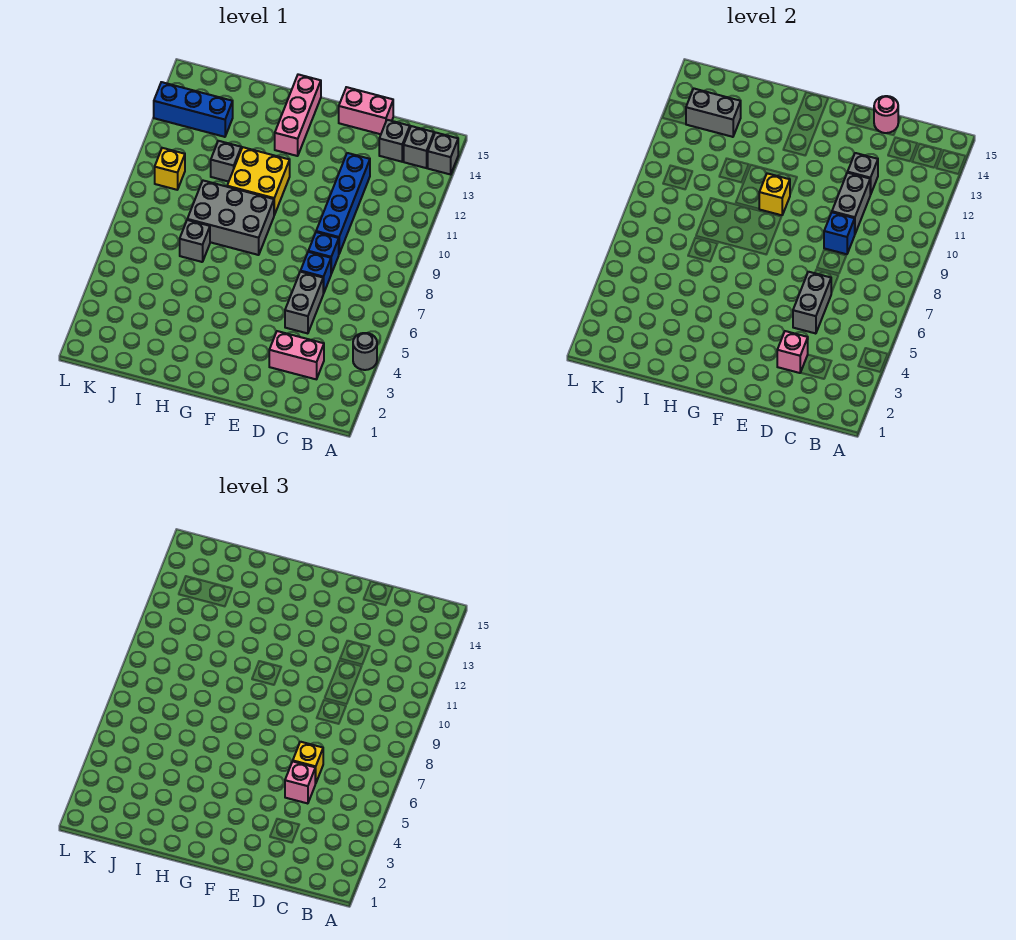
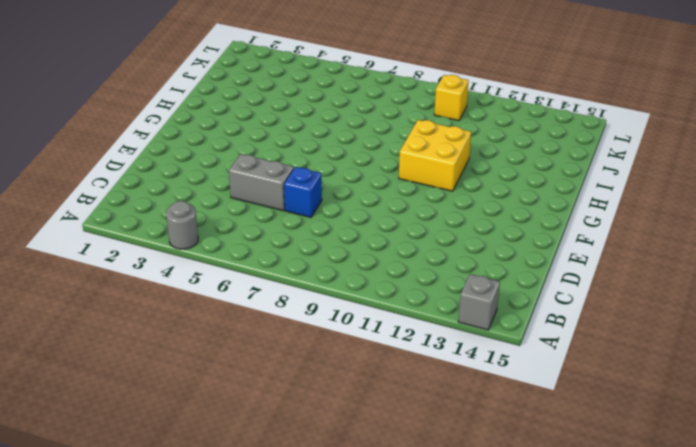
none -> grey 1x1 brick [404,126,434,168]
none -> pink 1x2 brick [269,331,324,379]
none -> grey 1x1 brick [379,120,410,162]

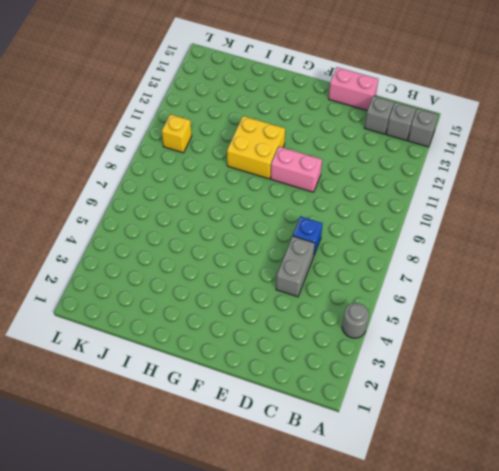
pink 1x2 brick [271,147,322,192] -> pink 1x2 brick moved to [269,331,324,379]
none -> blue 1x1 brick [308,232,339,274]
none -> blue 1x4 brick [316,153,370,253]
none -> grey 2x3 brick [187,181,274,255]

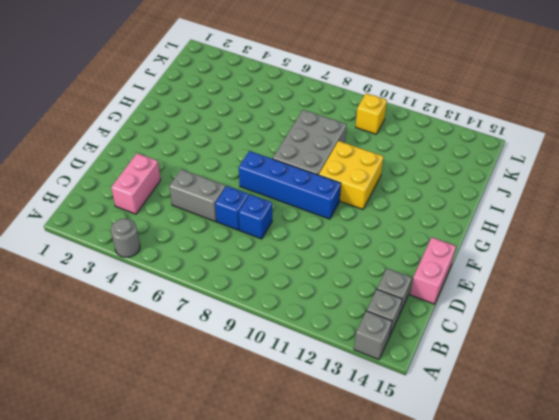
blue 1x4 brick [239,151,341,219] -> blue 1x4 brick moved to [316,153,370,253]
none -> pink 1x3 brick [275,74,321,156]
none -> grey 1x1 brick [180,220,210,262]
none -> grey 1x1 brick [211,141,241,182]

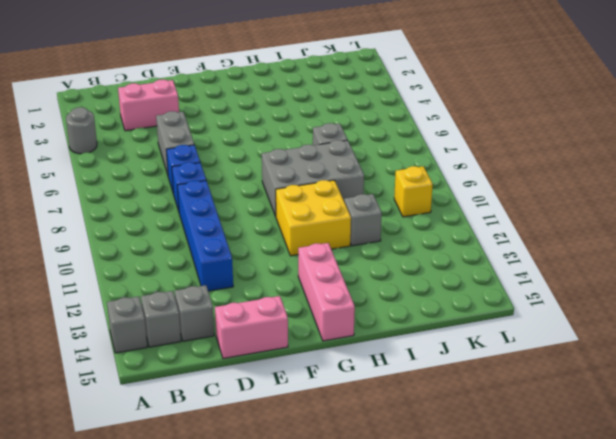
none -> blue 1x3 brick [154,82,233,137]
none -> pink 1x1 brick [777,331,808,373]
none -> grey 1x2 brick [793,272,831,334]

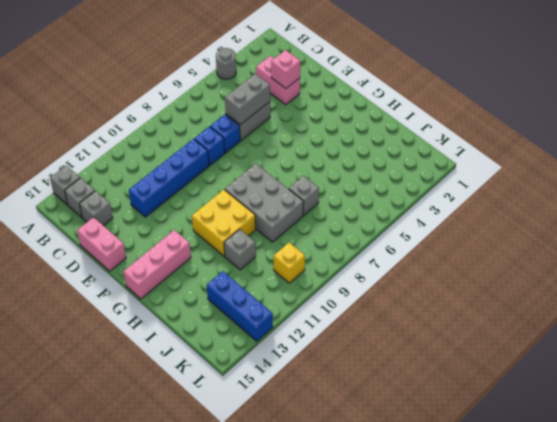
none -> blue 1x1 brick [824,212,855,254]
none -> grey 1x2 brick [832,173,870,233]
none -> grey 1x1 brick [848,153,878,195]

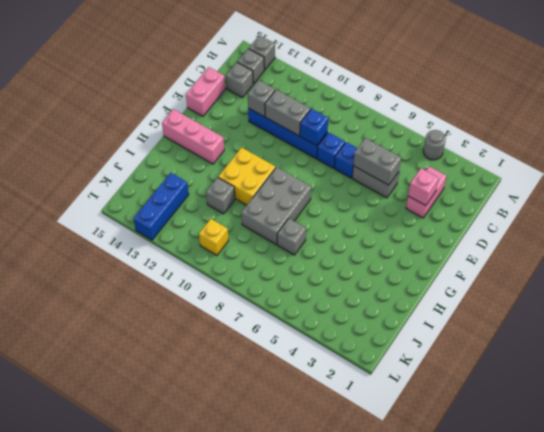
none -> pink 1x1 round brick [874,96,898,133]
none -> yellow 1x1 brick [759,173,790,215]
none -> grey 1x2 brick [686,89,741,137]

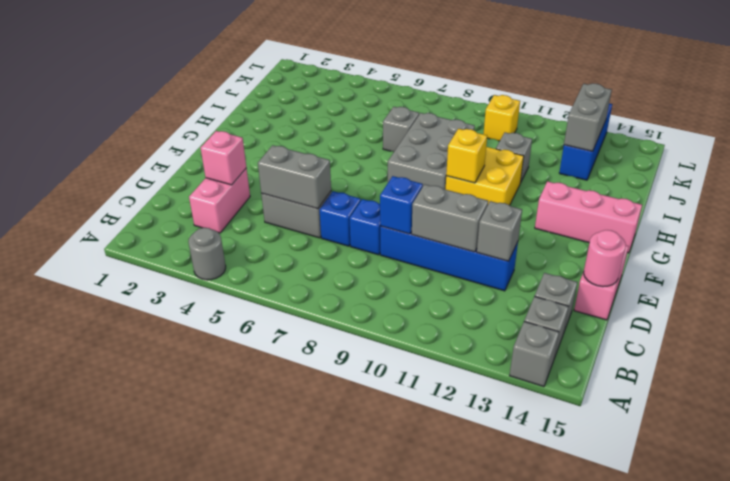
none -> pink 1x1 brick [285,761,316,804]
none -> yellow 1x1 brick [293,742,323,783]

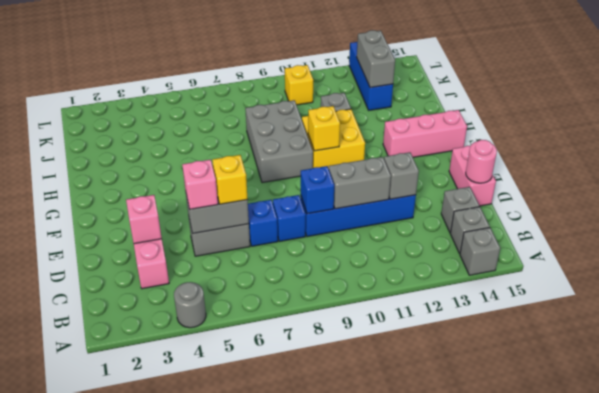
none -> grey 1x1 brick [180,220,210,262]

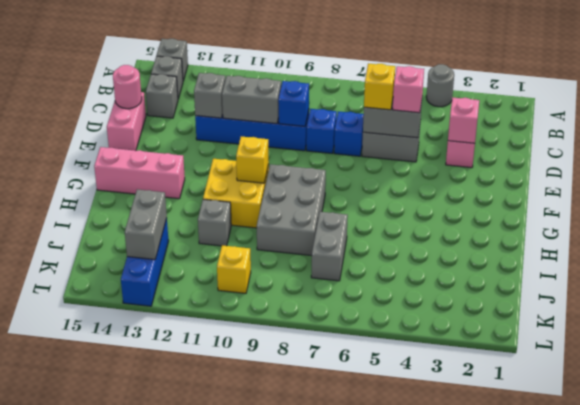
grey 1x2 brick [311,212,348,281] -> grey 1x1 brick [180,220,210,262]

